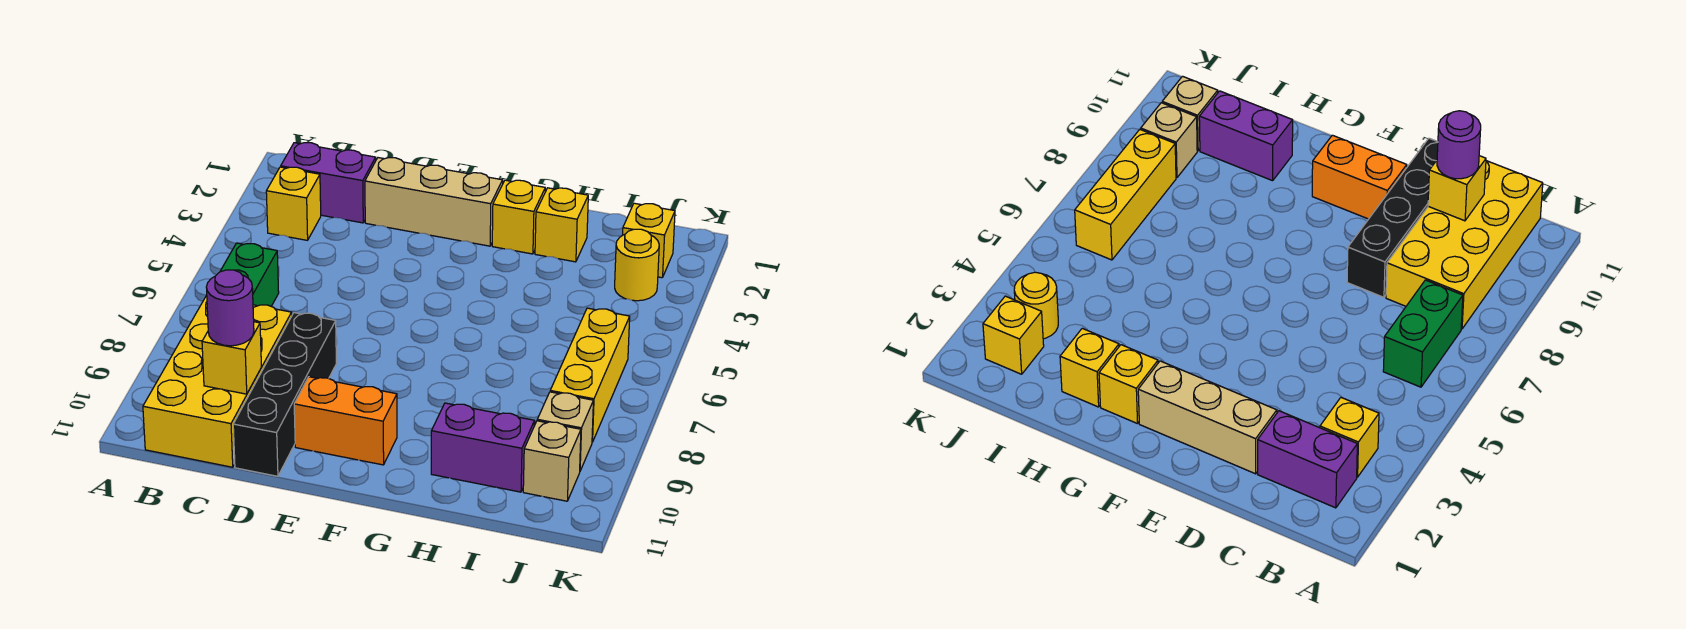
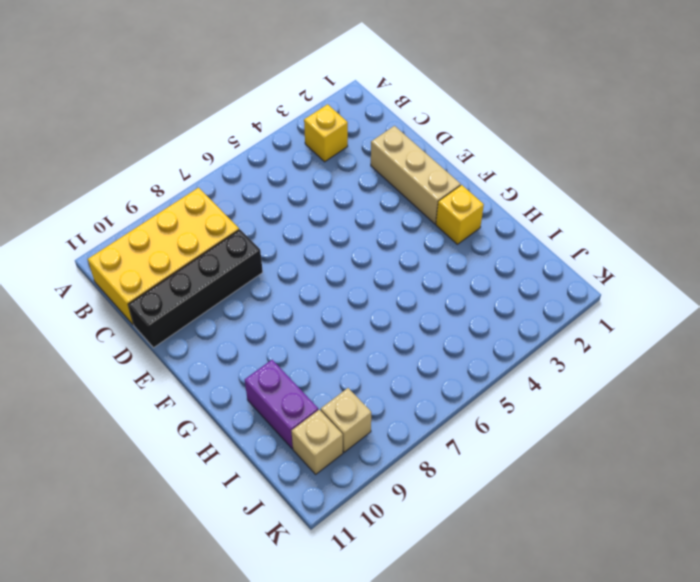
none -> purple 1x2 brick [281,143,376,223]
none -> green 1x2 brick [220,243,279,306]
none -> orange 1x2 brick [294,377,397,465]

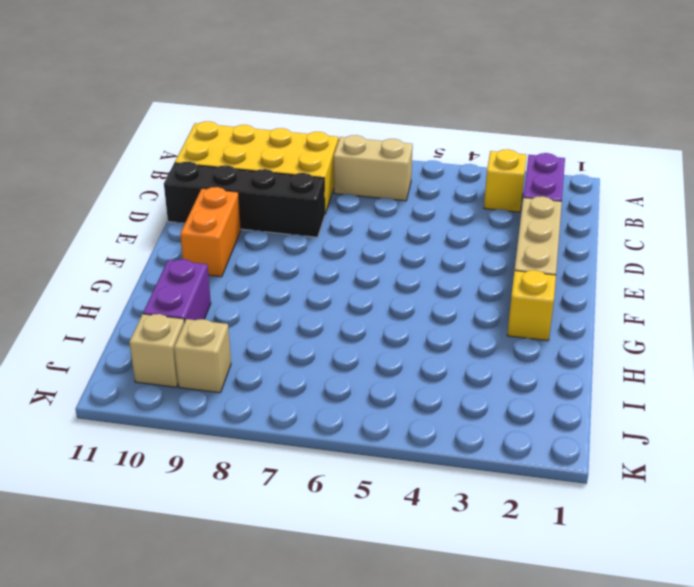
tan 1x2 brick [334,135,413,201] -> green 1x2 brick [220,243,279,306]
none -> yellow 1x1 brick [535,188,588,262]
none -> yellow 1x1 brick [623,203,675,278]
none -> yellow 1x1 round brick [615,229,659,301]

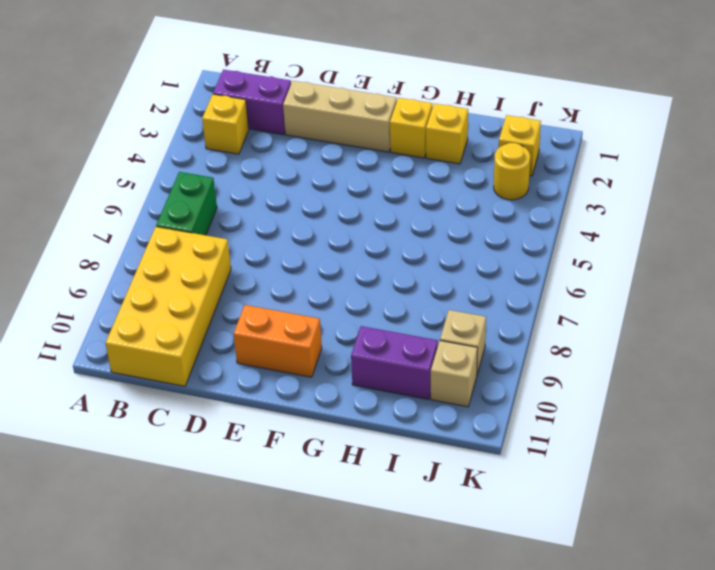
none -> black 1x4 brick [233,313,336,476]
none -> yellow 1x3 brick [550,308,630,442]
none -> yellow 1x1 brick [202,322,261,394]

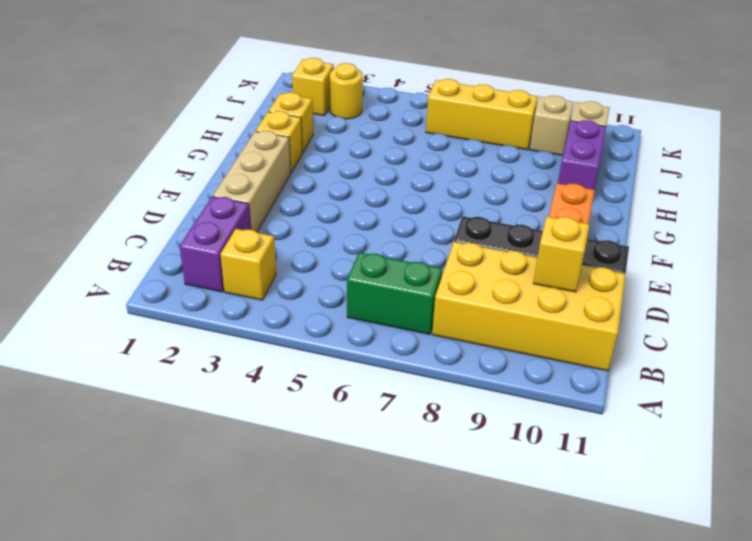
none -> purple 1x1 round brick [206,270,254,346]

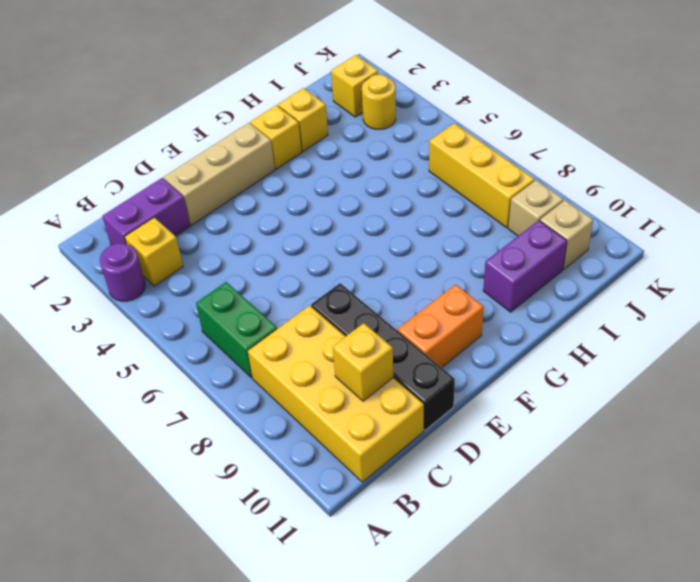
purple 1x1 round brick [100,243,145,301] -> purple 1x1 round brick moved to [206,270,254,346]

